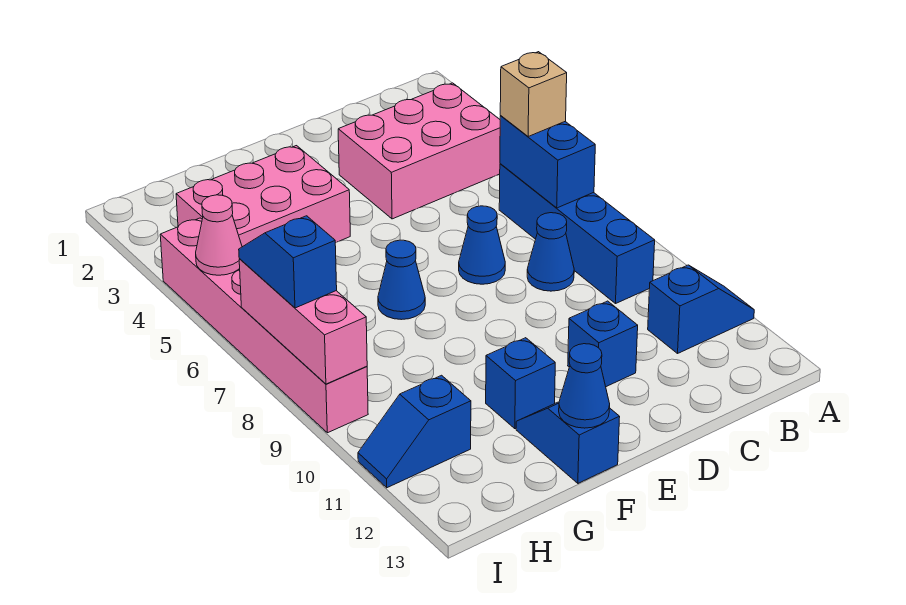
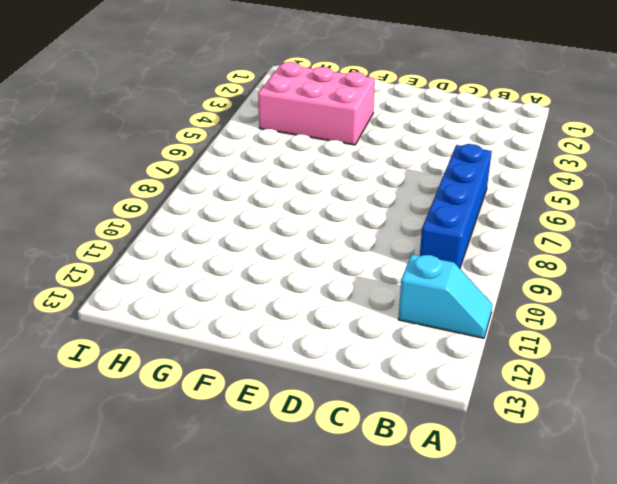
cyan 1x2 slope [398,254,493,338] -> blue 1x2 slope [648,265,754,353]
none -> pink 2x3 brick [338,83,500,219]
none -> blue 1x1 cone [527,213,574,291]
none -> blue 1x1 cone [459,206,505,284]

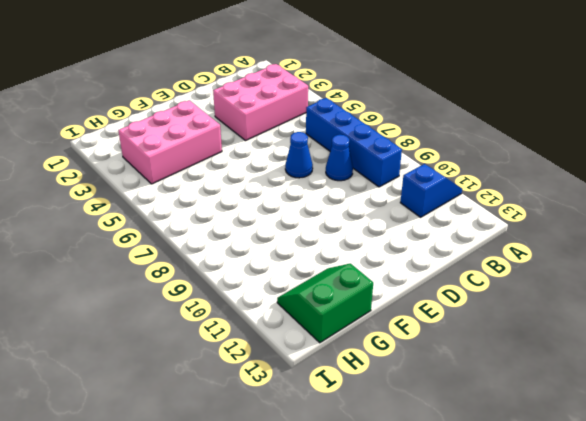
green 2x2 slope [277,264,373,343] -> none
none -> blue 1x1 brick [568,301,638,387]
none -> blue 1x1 cone [378,240,425,320]
none -> blue 1x1 brick [486,338,555,429]

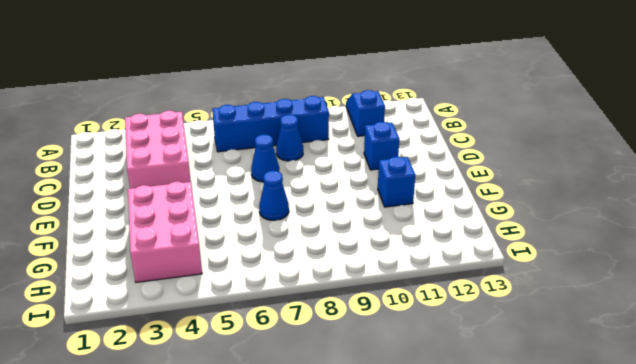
none -> blue 1x2 slope [516,402,620,483]
none -> blue 1x2 slope [358,375,471,488]
none -> pink 1x6 brick [160,218,368,433]

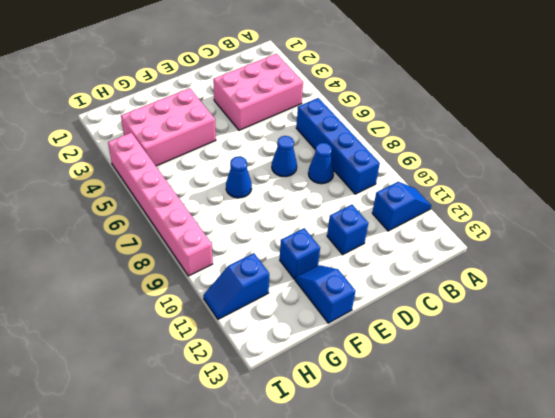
none -> blue 1x2 brick [500,116,595,208]
none -> blue 1x1 cone [559,344,610,428]
none -> pink 1x1 cone [196,195,242,275]

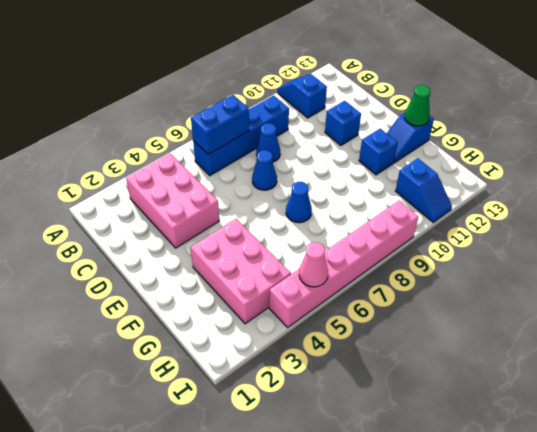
green 1x1 cone [405,85,430,126] -> blue 1x1 cone [559,344,610,428]
none -> pink 1x3 brick [239,259,367,384]
none -> tan 1x1 brick [500,52,567,137]
none -> blue 1x2 slope [239,216,337,308]

